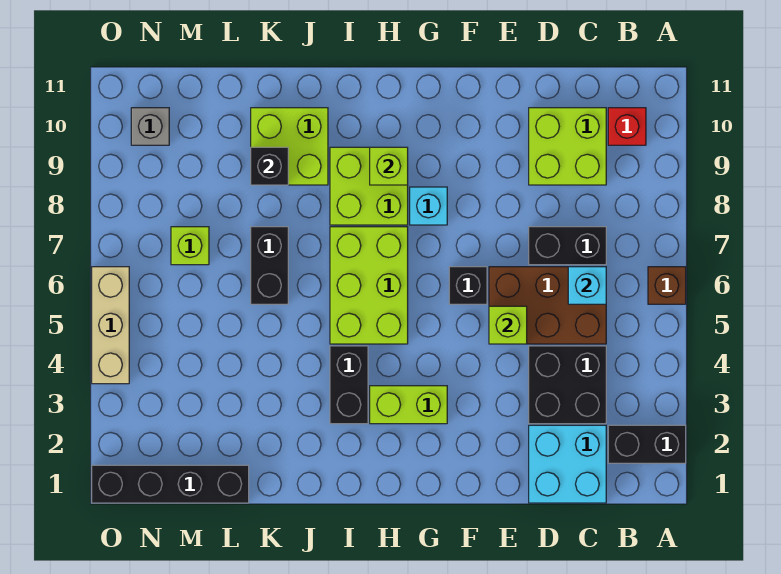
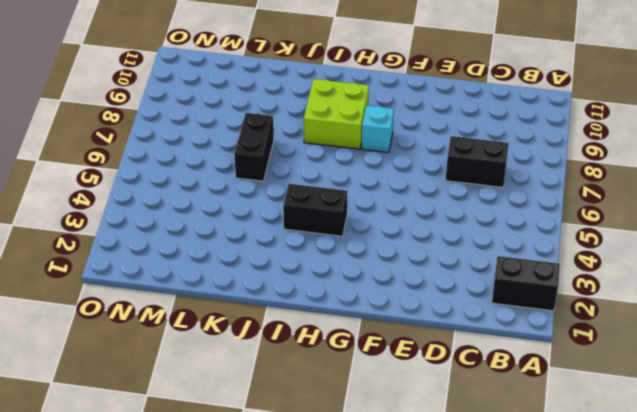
black 1x2 brick [283,184,348,236] -> black 1x2 brick turned to [330,346,368,424]
none -> brown 1x1 brick [648,267,686,304]
none -> red 1x1 brick [608,108,646,145]
none -> cyan 2x2 brick [529,425,606,503]

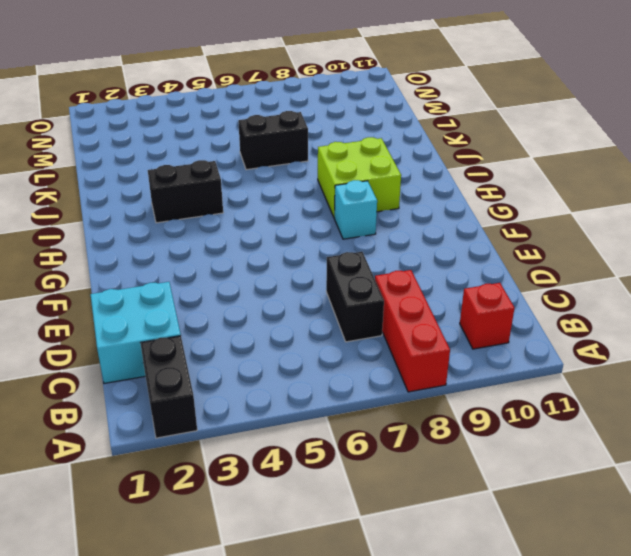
red 1x3 brick [375,270,450,392] -> none
none -> brown 1x1 brick [648,267,686,304]
none -> black 2x2 brick [529,346,606,424]
none -> brown 2x3 brick [489,267,606,344]

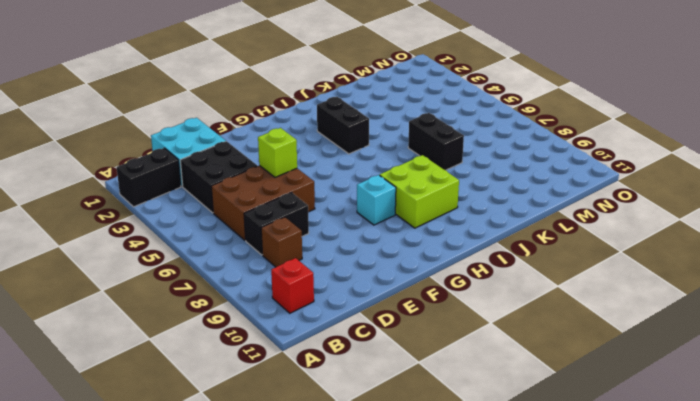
brown 1x1 brick [261,217,302,267] -> brown 1x1 brick moved to [648,267,686,304]
none -> lime 2x2 brick [529,108,606,185]
none -> black 1x1 brick [449,267,487,304]
none -> lime 1x2 brick [370,386,447,424]

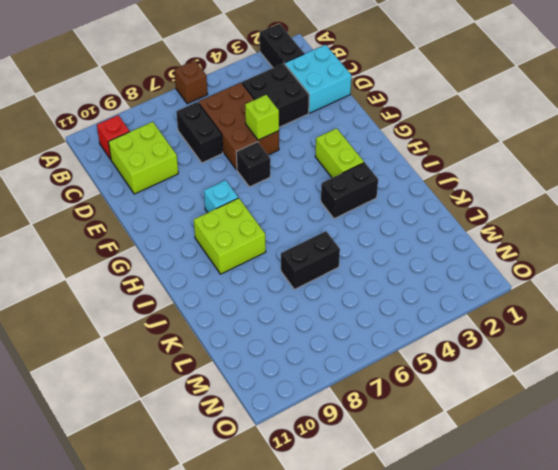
none -> lime 2x3 brick [330,227,408,344]
none -> lime 2x2 brick [251,108,328,185]
none -> black 1x4 brick [92,465,249,503]

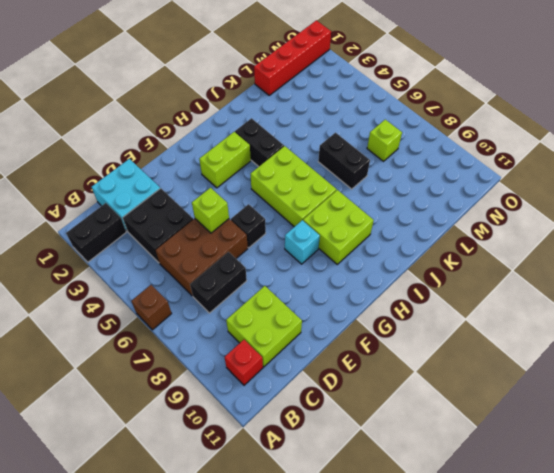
red 1x4 brick [254,20,331,95] -> black 1x4 brick [92,465,249,503]
none -> lime 2x2 brick [251,108,328,185]
none -> grey 1x1 brick [131,108,169,145]
none -> tan 1x3 brick [92,267,129,384]

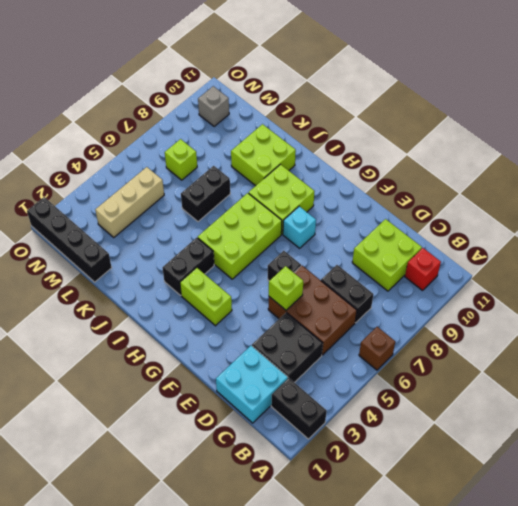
tan 1x3 brick [95,167,164,237] -> tan 1x3 brick moved to [92,267,129,384]
none -> cyan 1x1 brick [568,267,606,304]
none -> lime 1x1 brick [370,147,408,185]
none -> black 1x1 brick [251,147,288,185]

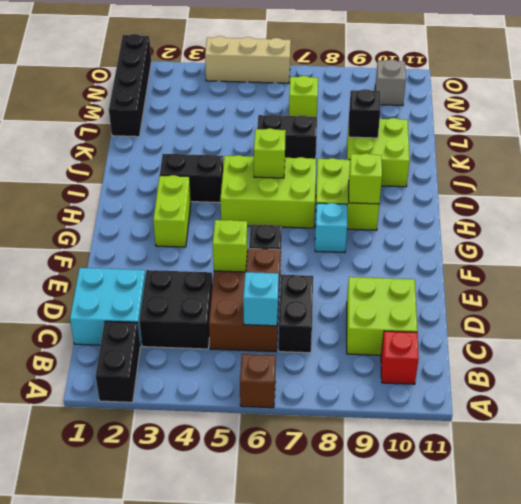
lime 1x1 brick [254,128,286,178] -> none

